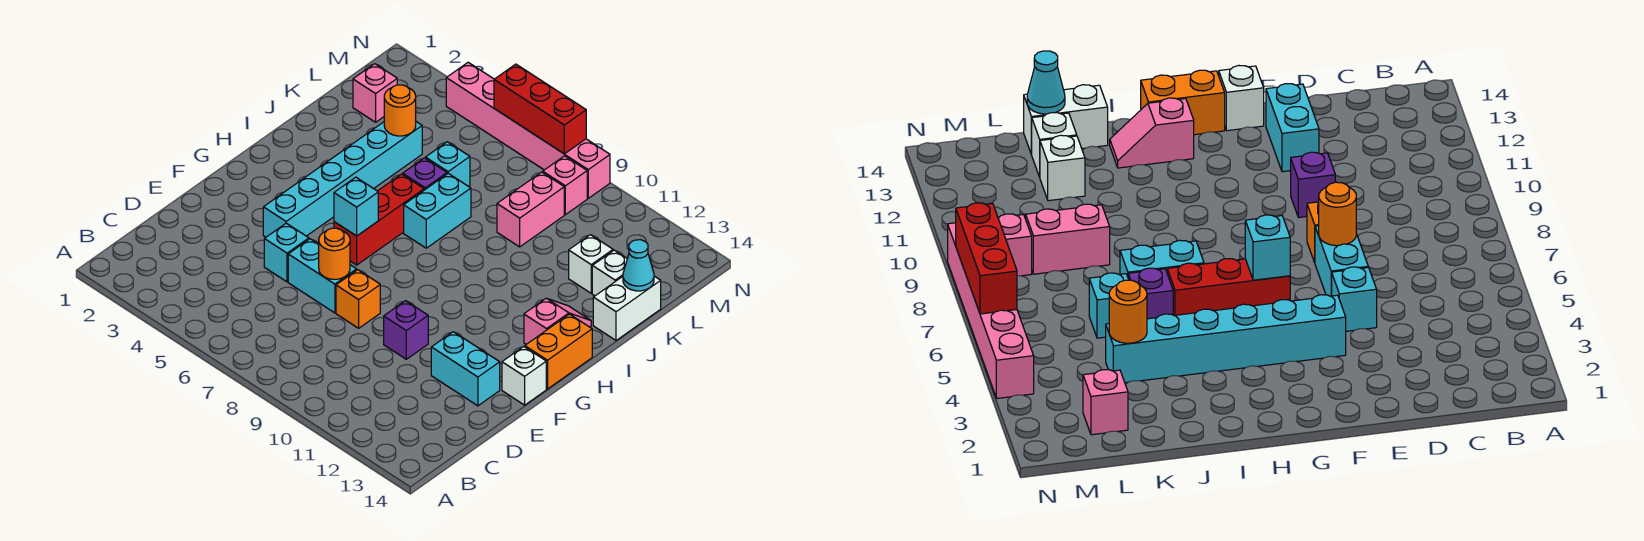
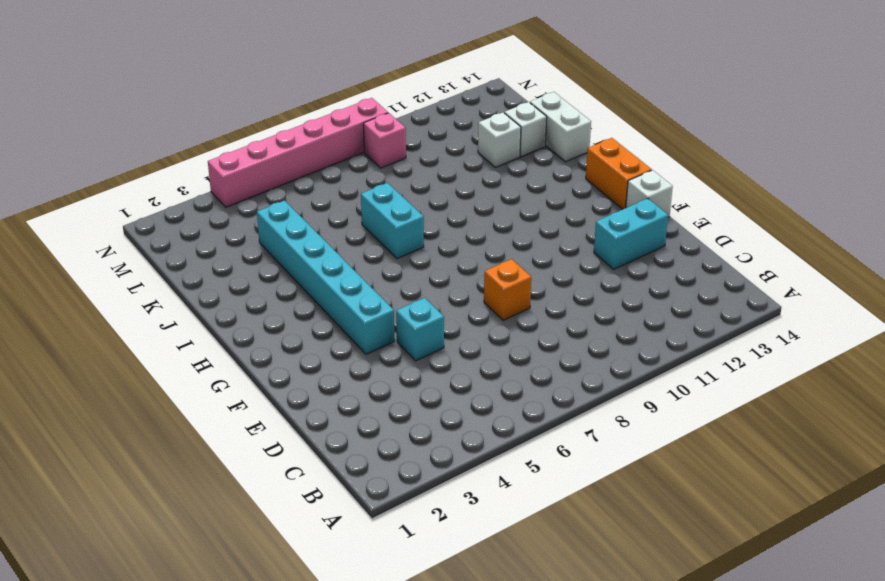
none -> cyan 1x2 brick [288,239,357,313]
none -> purple 1x1 brick [384,301,428,359]
none -> red 1x3 brick [334,174,424,265]

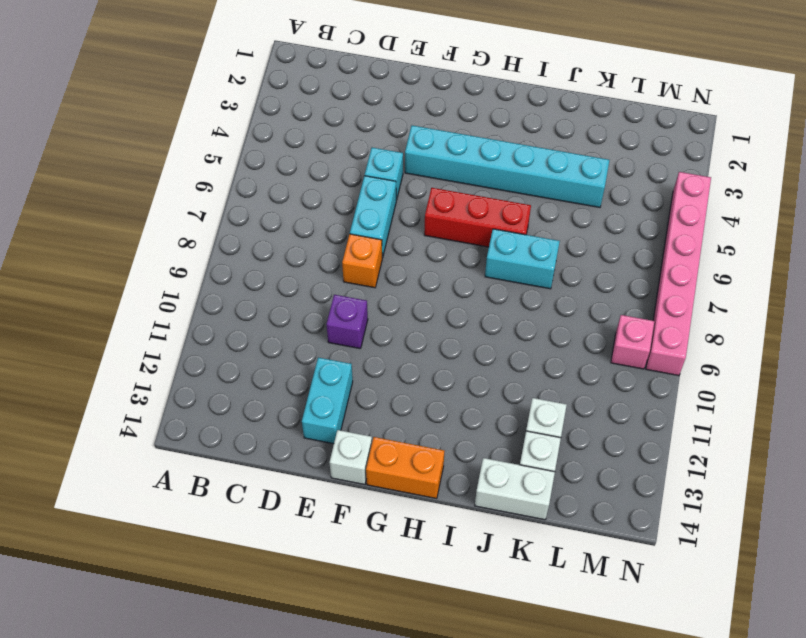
none -> pink 1x2 slope [524,298,591,344]
none -> purple 1x1 brick [403,158,447,190]
none -> cyan 1x1 brick [425,142,470,186]

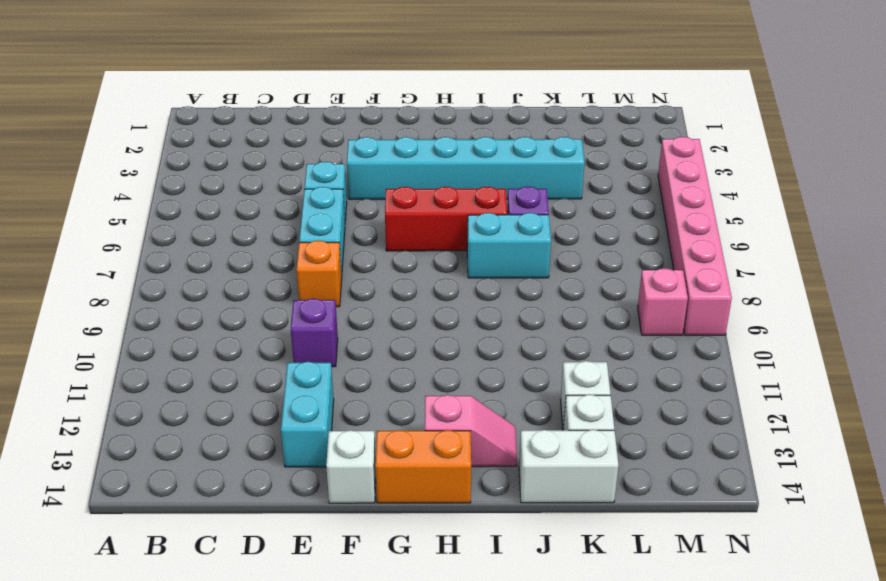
none -> cyan 1x1 brick [425,142,470,186]
none -> pink 1x2 brick [497,172,564,247]
none -> pink 1x1 brick [353,64,397,122]

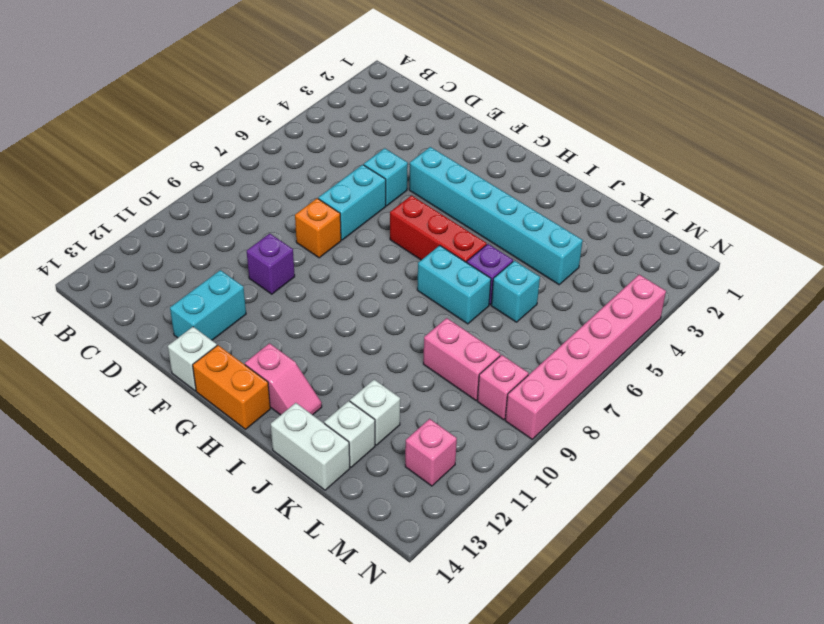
pink 1x1 brick [405,419,457,486] -> pink 1x1 brick moved to [353,64,397,122]
none -> orange 1x1 round brick [319,228,350,279]
none -> cyan 1x1 brick [334,177,378,236]
none -> orange 1x1 round brick [384,85,416,136]

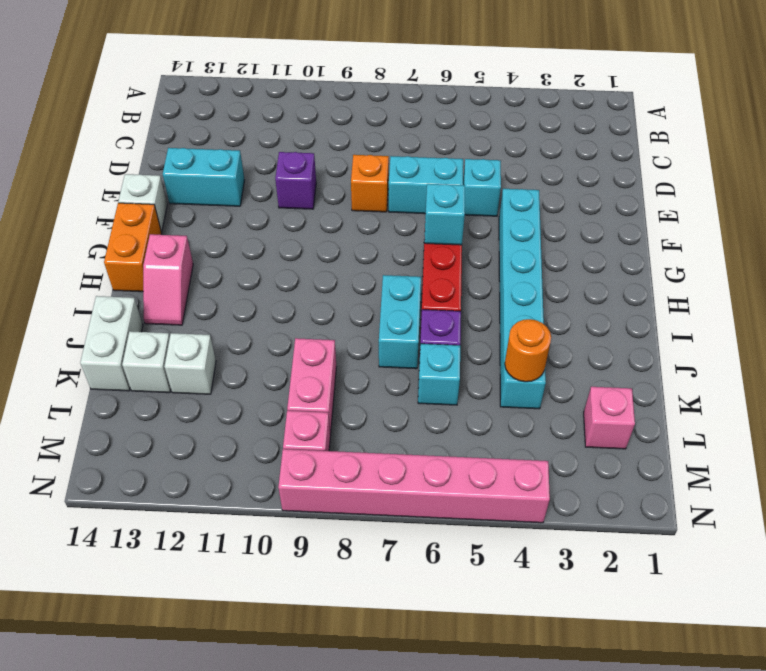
none -> orange 1x1 round brick [319,228,350,279]
none -> cyan 1x1 cone [623,240,654,291]
none -> red 1x3 brick [494,64,586,154]

